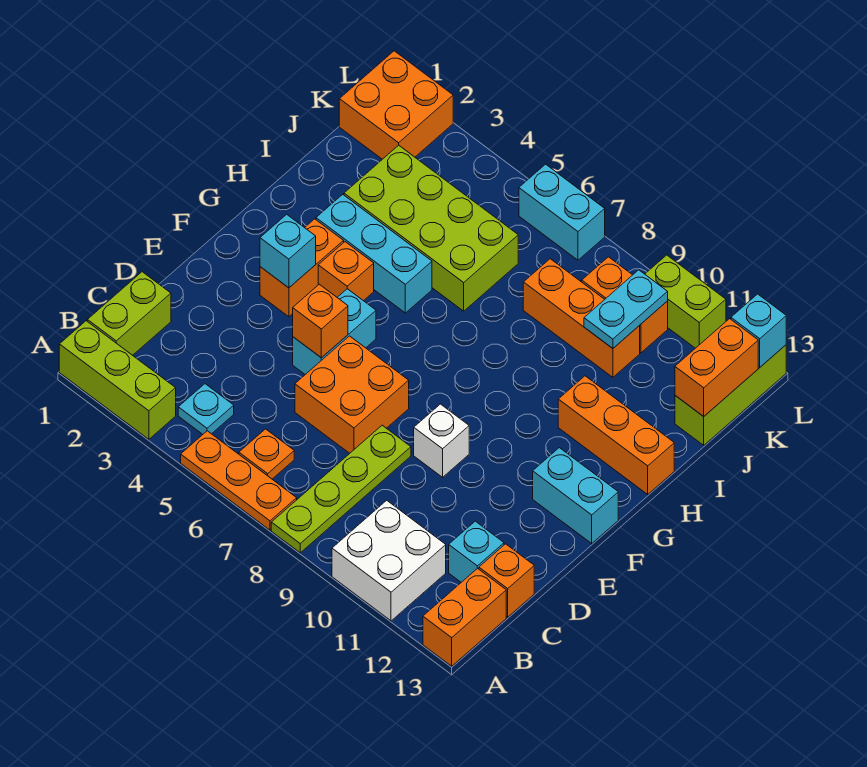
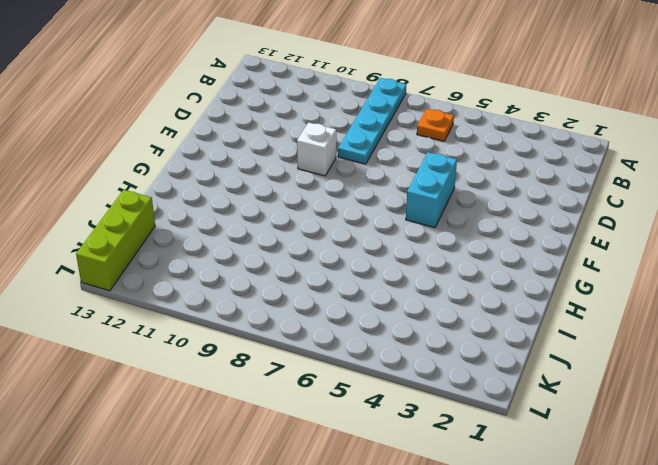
cyan 1x4 plate [338,78,406,164] -> lime 1x4 plate [271,425,411,553]
none -> lime 1x3 brick [59,321,176,439]
none -> orange 1x3 plate [181,431,297,530]
none -> white 2x2 brick [332,500,446,621]
none -> orange 1x2 brick [423,568,506,666]

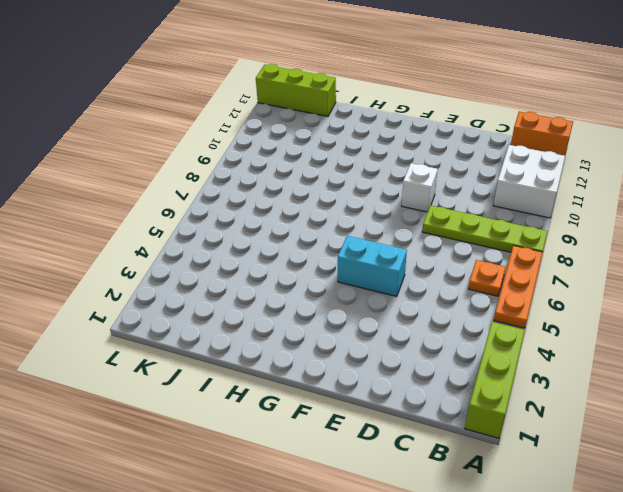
none -> lime 1x2 brick [87,272,171,355]
none -> cyan 1x1 plate [178,384,234,434]
none -> cyan 1x1 brick [449,521,504,582]
none -> orange 1x1 brick [479,544,534,617]

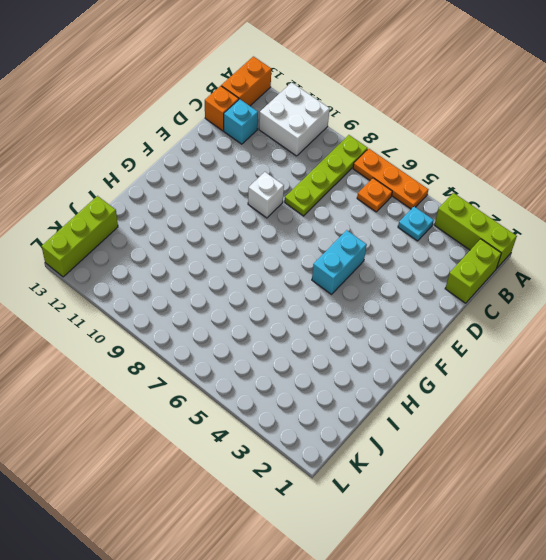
none -> orange 2x2 brick [295,336,409,453]
none -> orange 1x2 brick [260,219,344,317]
none -> cyan 1x2 brick [533,448,618,543]
none -> orange 1x1 brick [318,242,374,301]

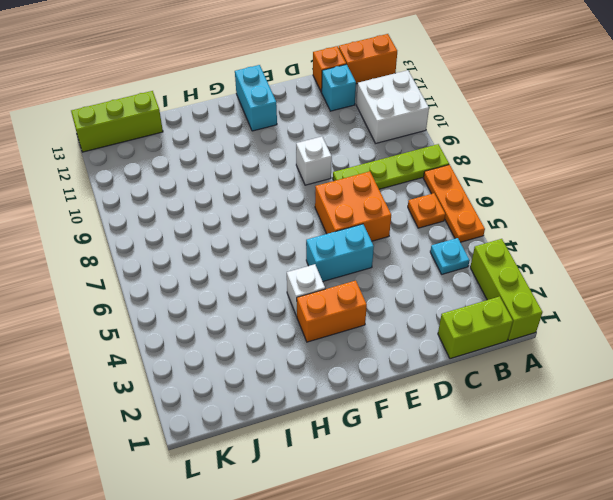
white 1x1 brick [287,264,325,316] -> orange 1x1 brick [318,242,374,301]
none -> cyan 1x3 brick [316,194,432,313]
none -> orange 1x3 brick [558,376,674,494]
none -> lime 2x4 brick [344,145,518,311]
none -> orange 1x3 brick [523,259,640,377]

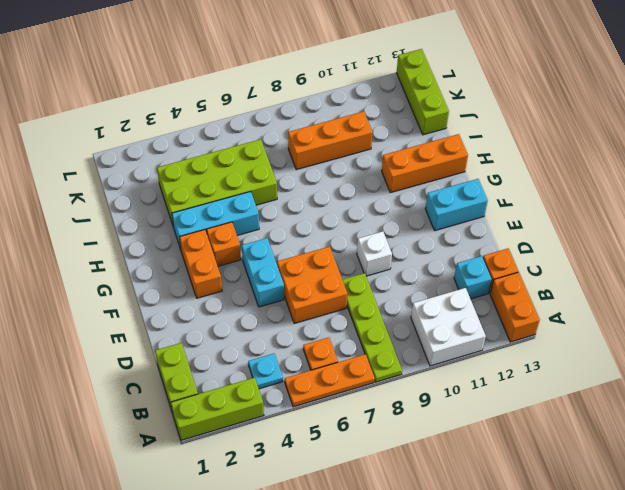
none -> orange 2x2 brick [339,51,453,159]
none -> orange 1x2 brick [582,257,668,353]
none -> cyan 1x2 brick [519,164,605,260]
none -> lime 1x2 brick [645,255,726,348]

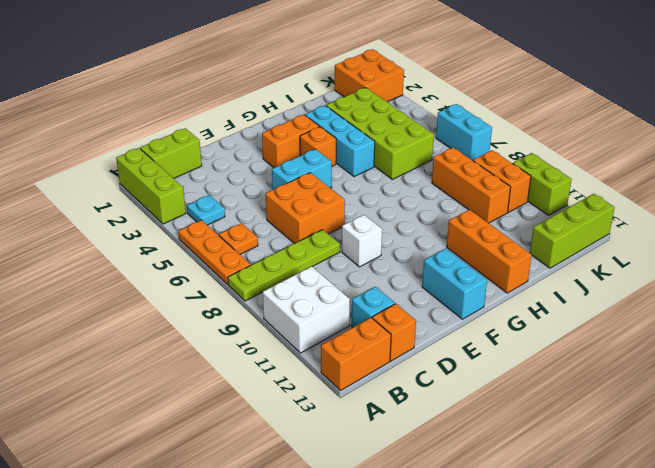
none -> orange 1x1 brick [293,284,348,358]
none -> cyan 1x1 brick [260,214,316,288]
none -> cyan 1x2 plate [584,270,668,348]
none -> orange 1x2 brick [675,319,758,416]

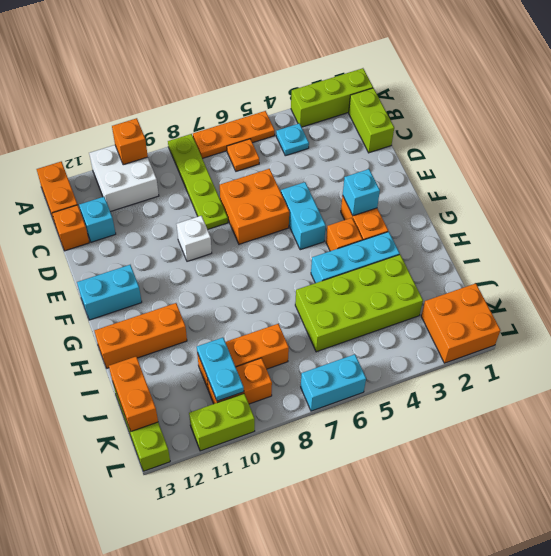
orange 1x1 brick [112,118,148,165] -> orange 1x1 brick moved to [293,284,348,358]
none -> cyan 1x1 brick [731,294,786,367]

